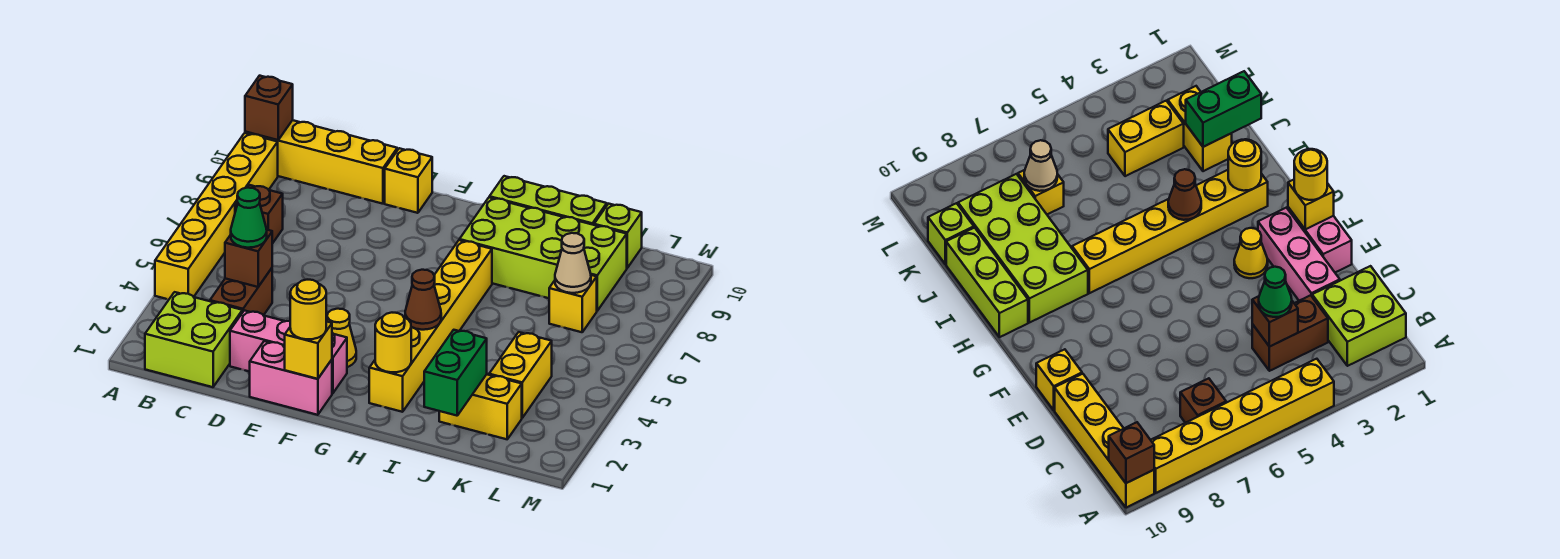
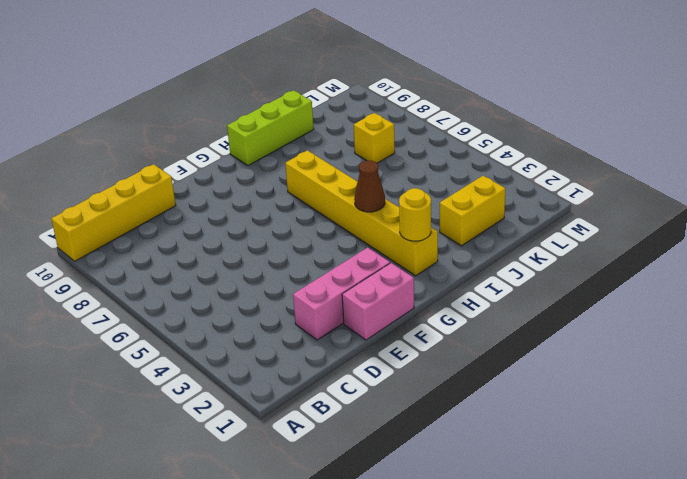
none -> yellow 1x6 brick [155,133,278,299]
none -> lime 2x2 brick [145,292,242,387]
none -> brown 1x1 brick [235,185,283,244]

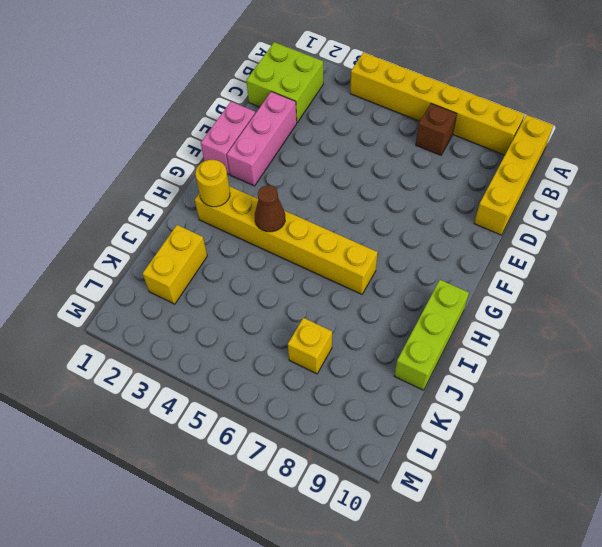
none -> brown 1x2 brick [210,268,272,315]
none -> yellow 1x1 brick [385,148,432,213]
none -> yellow 1x1 cone [327,309,356,367]

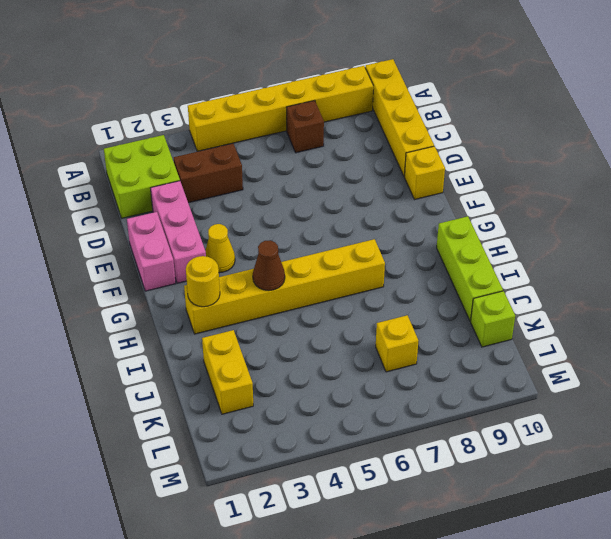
none -> lime 2x4 brick [459,197,627,311]
none -> yellow 1x2 brick [489,332,552,418]
none -> brown 1x1 brick [245,76,293,140]

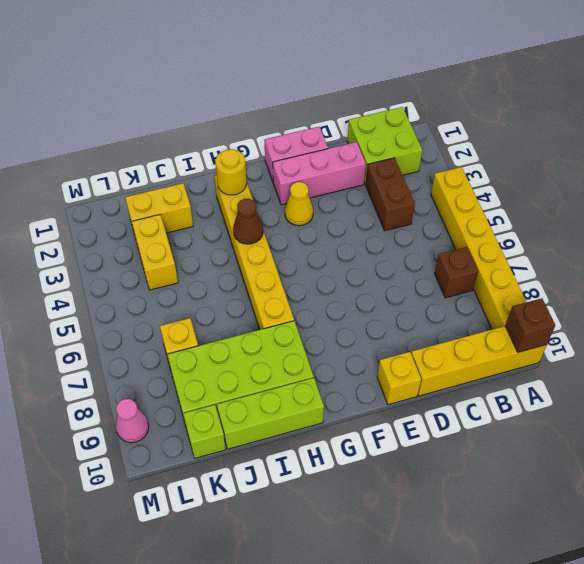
pink 1x1 cone [116,399,149,443] -> none
none -> brown 1x1 brick [225,230,272,287]
none -> yellow 1x1 brick [285,321,332,379]
none -> green 1x2 brick [424,330,487,416]

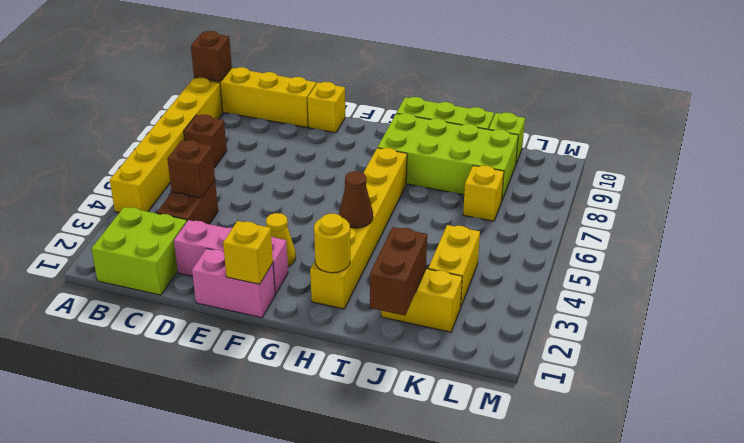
brown 1x2 brick [370,227,427,316] -> green 1x2 brick [424,330,487,416]
none -> tan 1x1 cone [555,233,591,293]
none -> green 1x1 cone [231,188,267,248]
none -> yellow 1x1 round brick [290,280,326,339]

